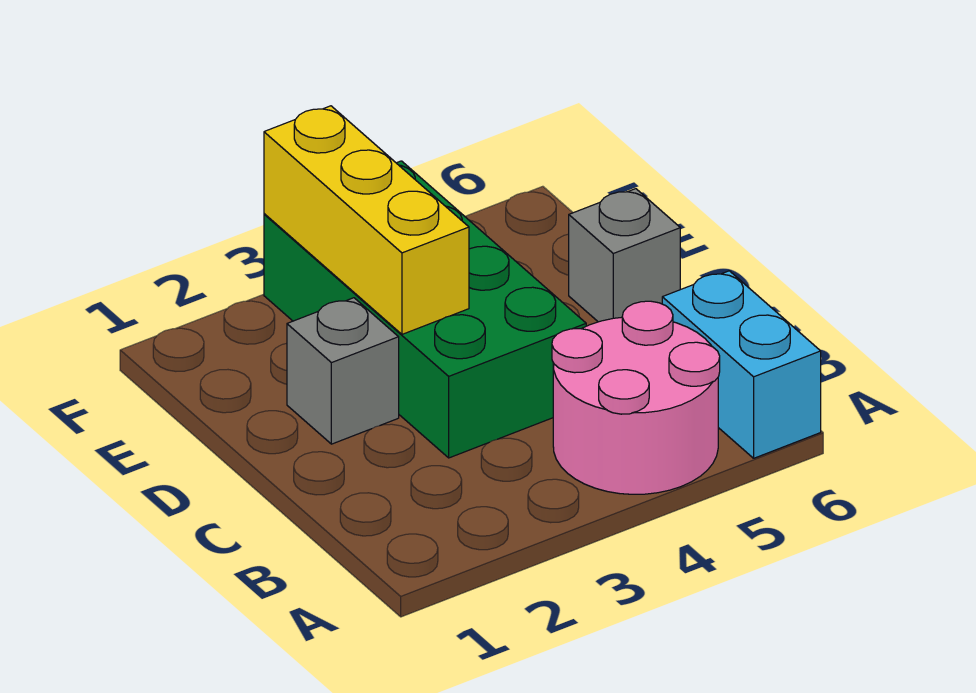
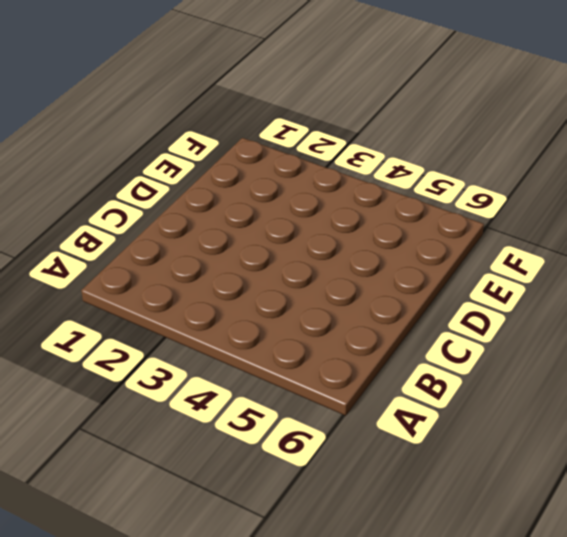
none -> pink 2x2 round brick [552,301,720,494]
none -> cyan 1x2 brick [662,271,821,458]

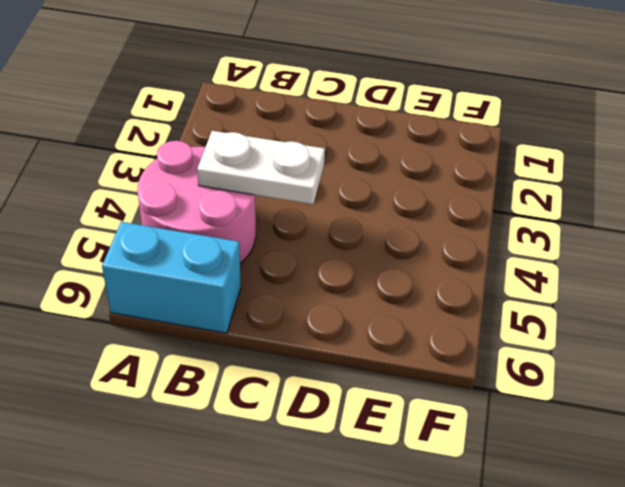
white 1x2 plate [197,131,325,204] -> none
none -> green 2x4 brick [264,161,586,458]
none -> grey 1x1 brick [287,298,399,444]

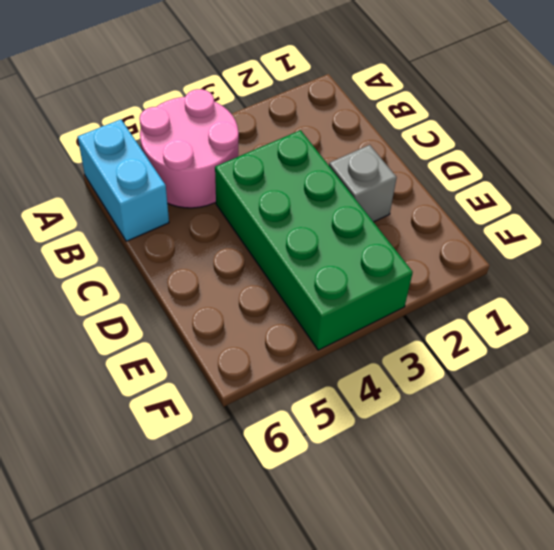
none -> grey 1x1 brick [569,189,680,322]
none -> yellow 1x3 brick [264,106,469,334]

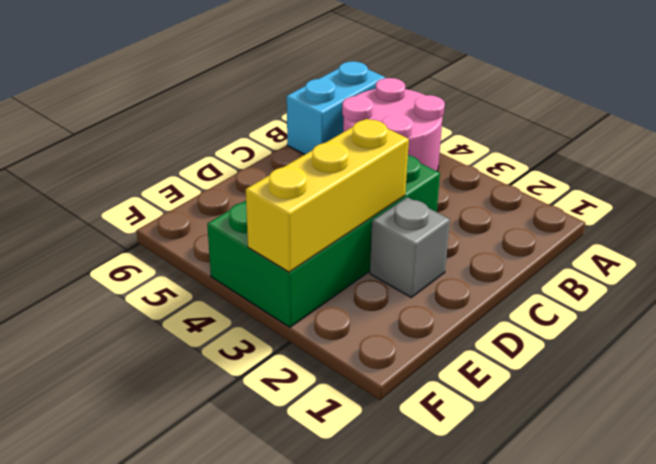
none -> grey 1x1 brick [569,189,680,322]

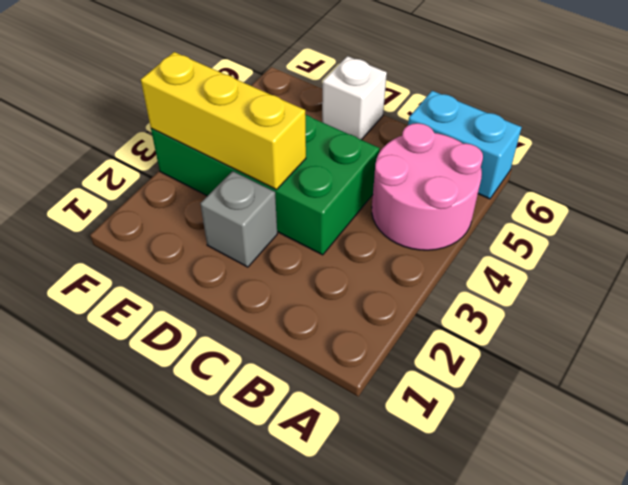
white 1x1 brick [322,56,387,140] -> grey 1x1 brick [569,189,680,322]

